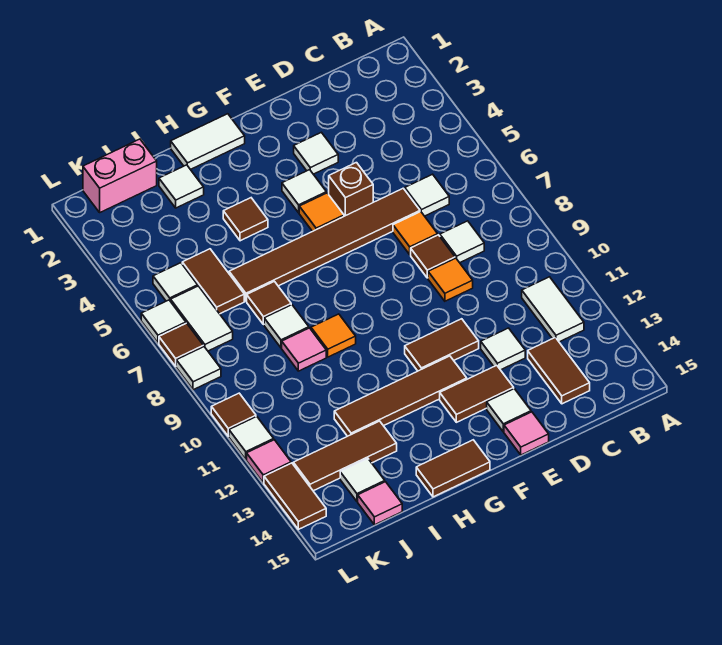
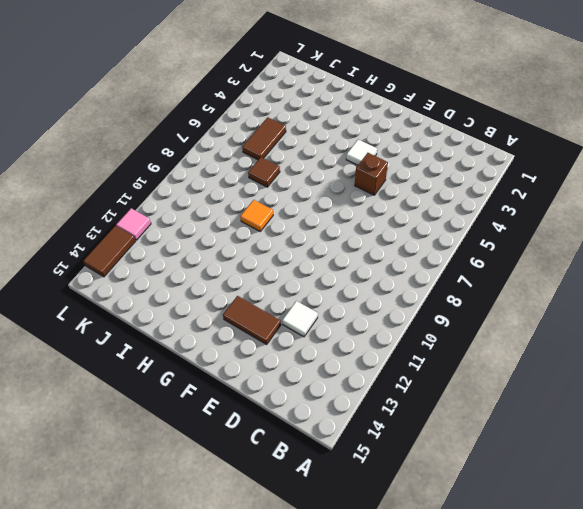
none -> white 1x2 tile [522,277,584,342]
none -> white 1x1 tile [405,174,449,216]
none -> white 1x1 tile [440,221,484,263]
none -> brown 1x2 tile [528,337,590,404]

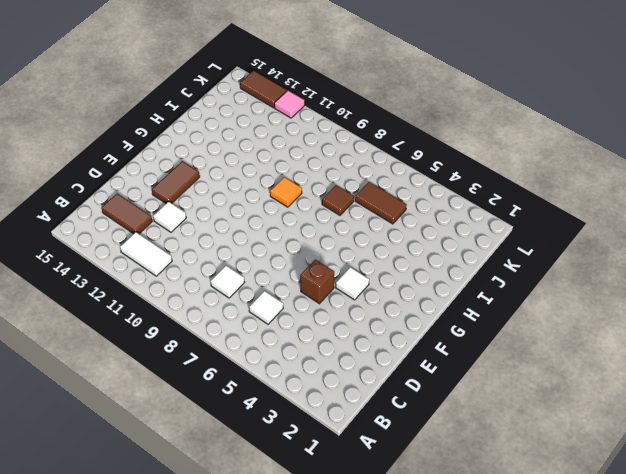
none -> brown 1x6 tile [229,188,420,301]
none -> orange 1x1 tile [393,212,438,255]
none -> brown 1x1 tile [411,235,455,278]
none -> orange 1x1 tile [428,258,473,301]

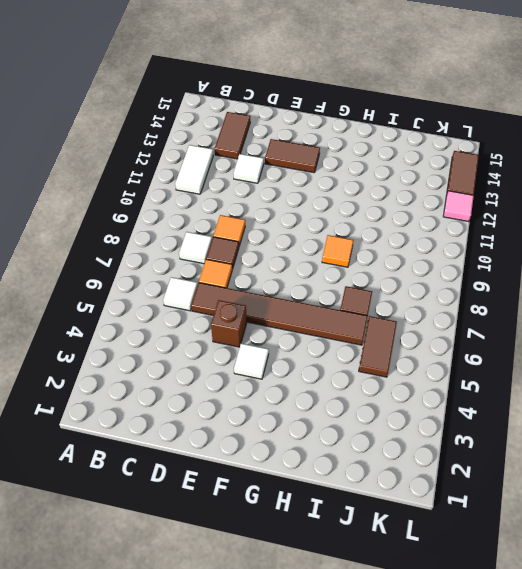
none -> white 1x1 tile [294,132,338,174]
none -> brown 1x2 tile [405,319,479,371]
none -> white 1x1 tile [487,389,531,432]
none -> pink 1x1 tile [504,412,549,455]

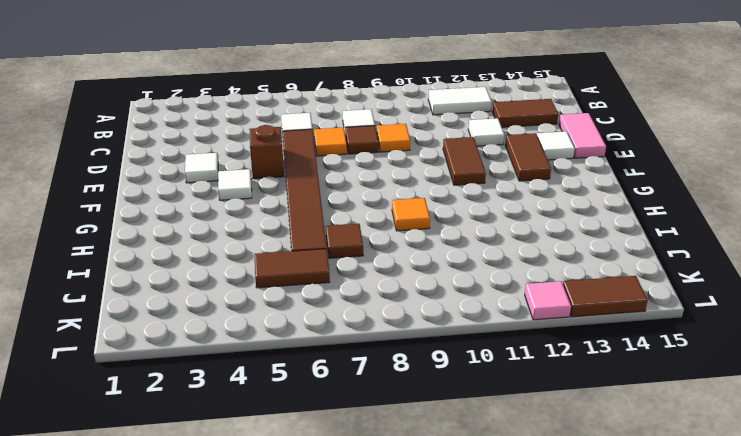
pink 1x2 tile [559,113,606,158] -> pink 1x1 tile [504,412,549,455]
none -> orange 1x1 tile [299,193,344,231]
none -> brown 1x4 tile [334,356,467,436]
none -> white 1x2 tile [171,114,245,170]
none -> brown 1x2 tile [416,440,490,497]

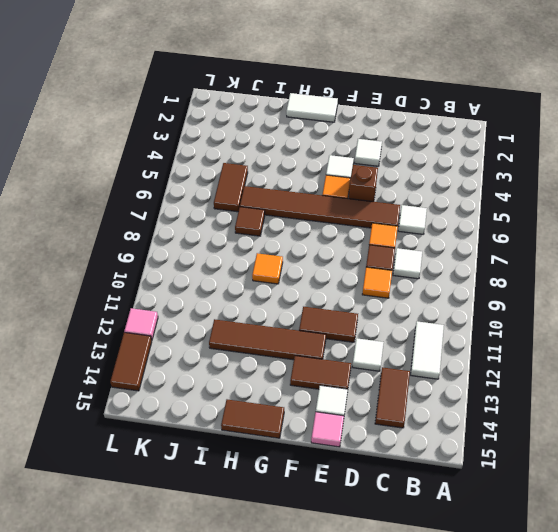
none -> brown 1x1 tile [223,198,268,241]
none -> white 1x1 tile [159,165,204,208]
none -> white 1x1 tile [264,305,309,348]
none -> pink 1x1 tile [282,328,326,371]

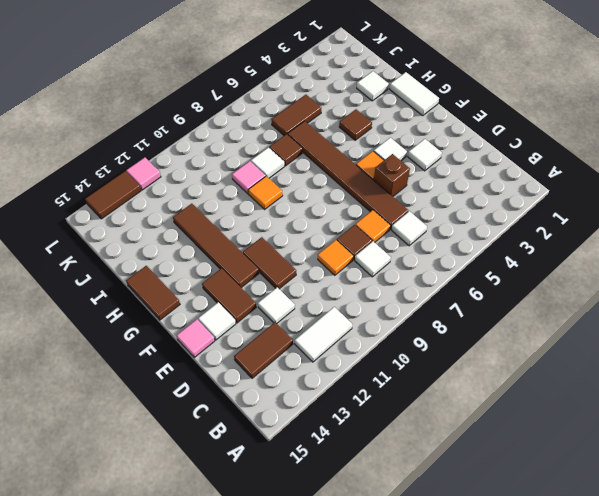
none -> brown 1x3 tile [293,421,397,491]
none -> pink 1x2 brick [83,139,157,212]
none -> white 1x1 tile [340,459,385,501]
none -> pink 1x1 tile [358,482,402,525]

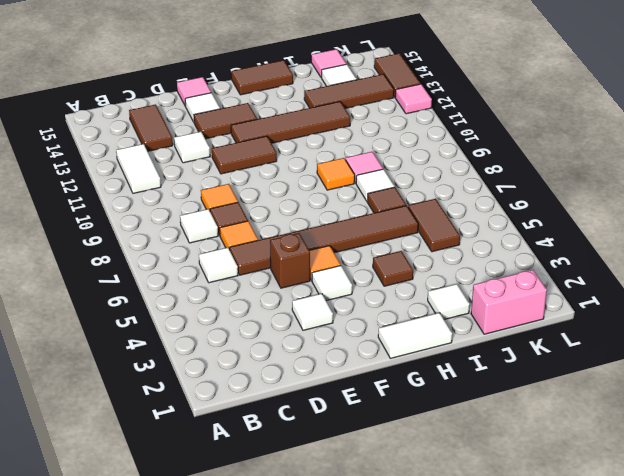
none -> white 1x1 tile [153,263,198,301]
none -> white 1x2 tile [171,286,233,351]
none -> white 1x1 tile [141,300,186,343]
none -> brown 1x1 tile [159,323,203,366]

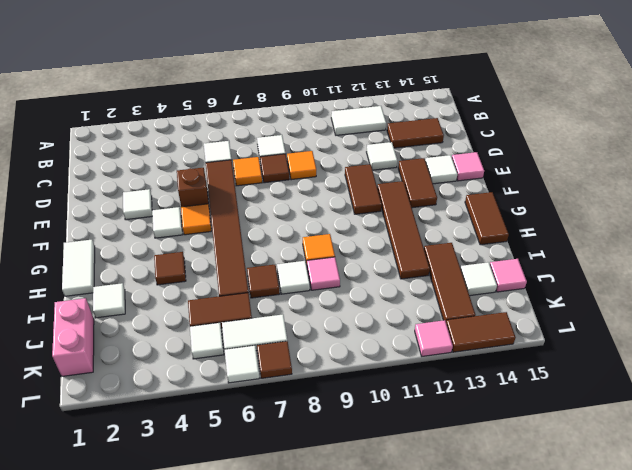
none -> white 1x1 tile [176,347,221,390]
none -> brown 1x1 tile [211,393,256,436]
none -> white 1x1 tile [229,417,274,459]

